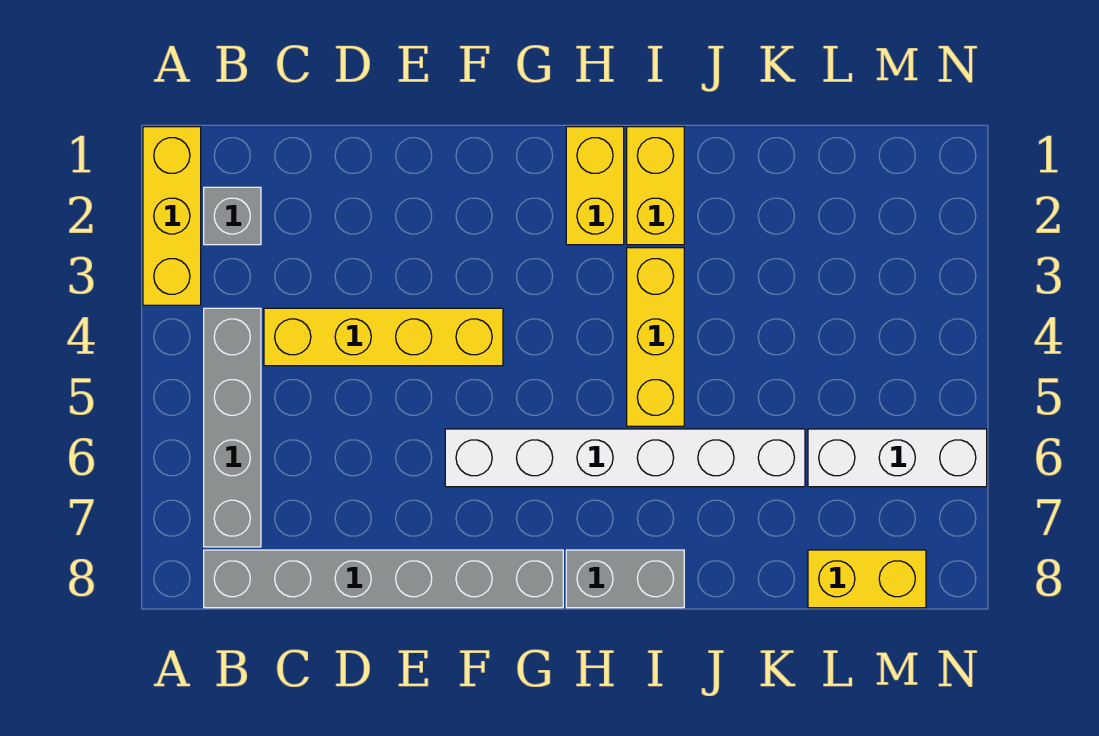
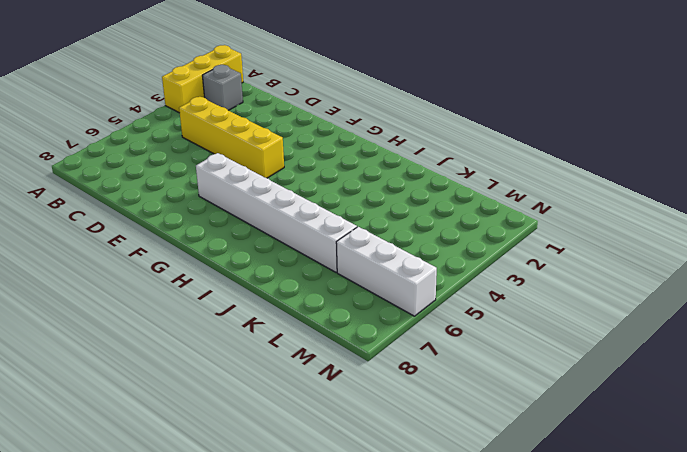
none -> grey 1x4 brick [204,308,261,547]
none -> grey 1x6 brick [204,550,563,608]
none -> yellow 1x2 brick [566,127,624,245]

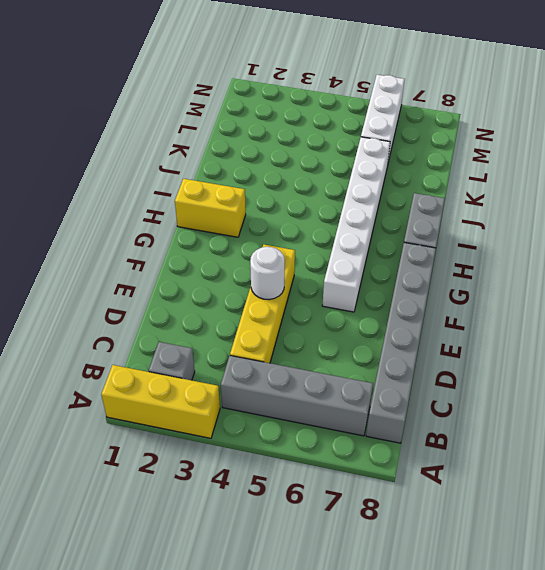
white 1x1 round brick [250,247,285,300] -> none
none -> yellow 1x2 brick [627,127,684,245]
none -> yellow 1x3 brick [627,248,684,426]
none -> yellow 1x2 brick [808,550,926,608]

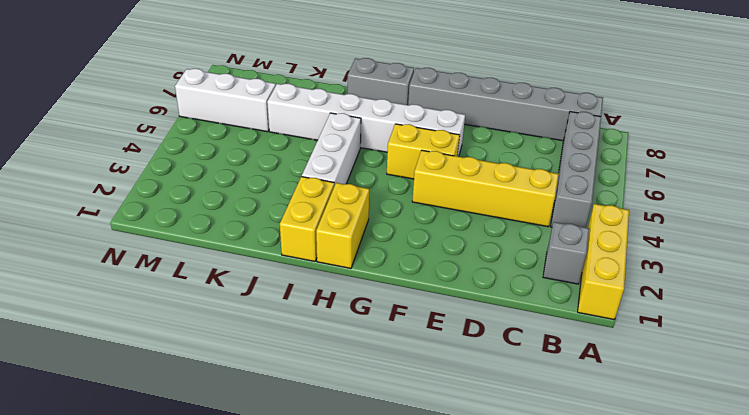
yellow 1x2 brick [387,124,460,179] -> yellow 1x2 brick moved to [808,550,926,608]
white 1x3 brick [302,113,361,186] -> yellow 1x3 brick [627,248,684,426]

